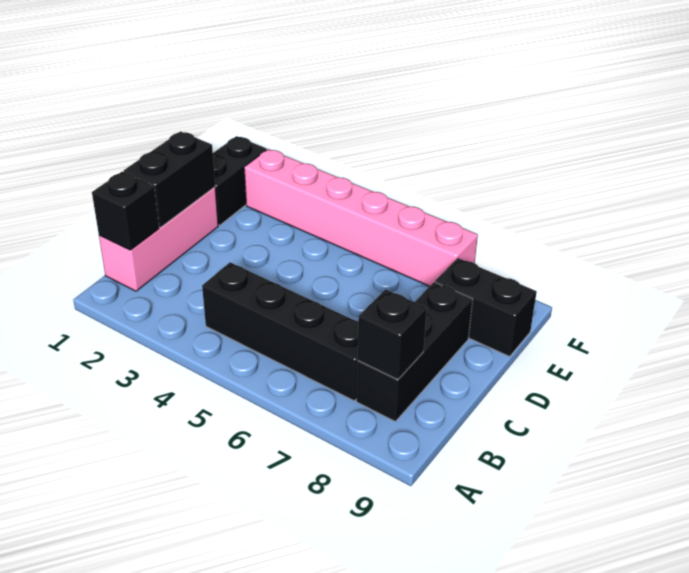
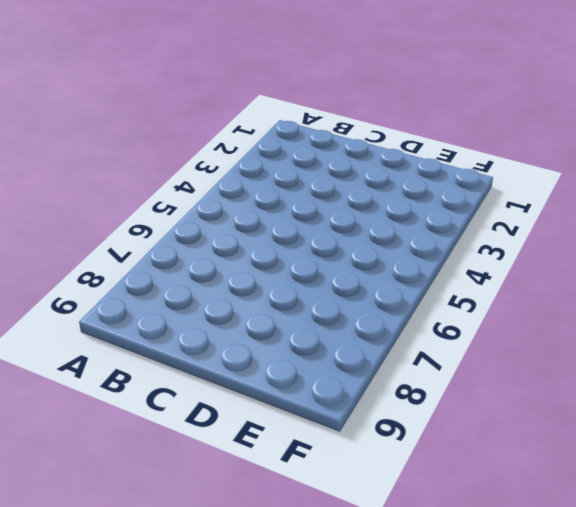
none -> pink 1x3 brick [99,187,218,291]
none -> black 1x4 brick [202,263,358,401]

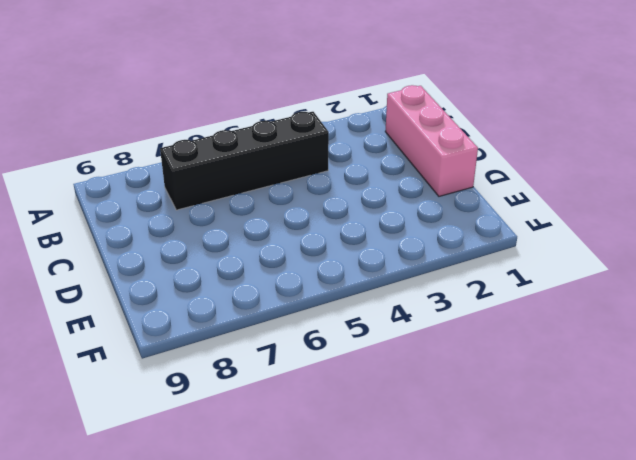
none -> black 1x3 brick [356,282,473,422]
none -> black 1x2 brick [213,136,267,225]

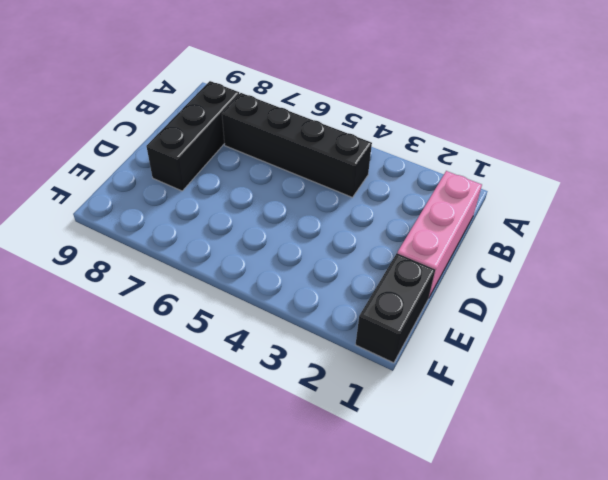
none -> black 1x2 brick [435,258,537,357]
none -> pink 1x6 brick [244,149,478,286]

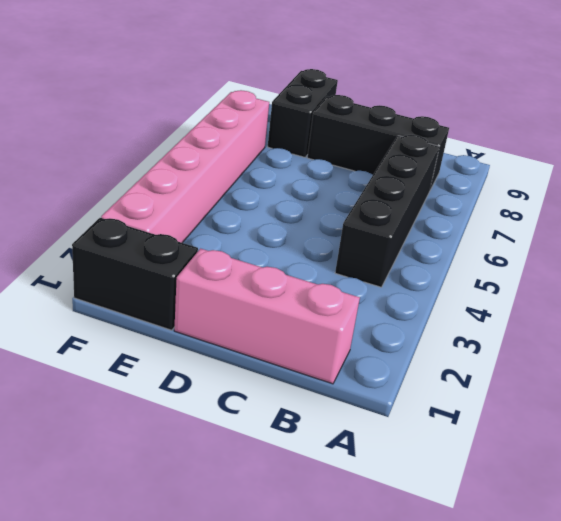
none -> black 1x1 brick [92,172,159,250]
none -> black 1x1 brick [358,290,427,380]

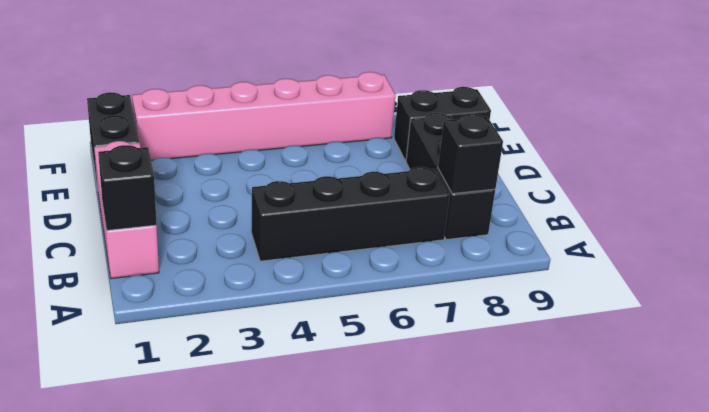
none -> black 1x2 brick [123,131,215,227]

